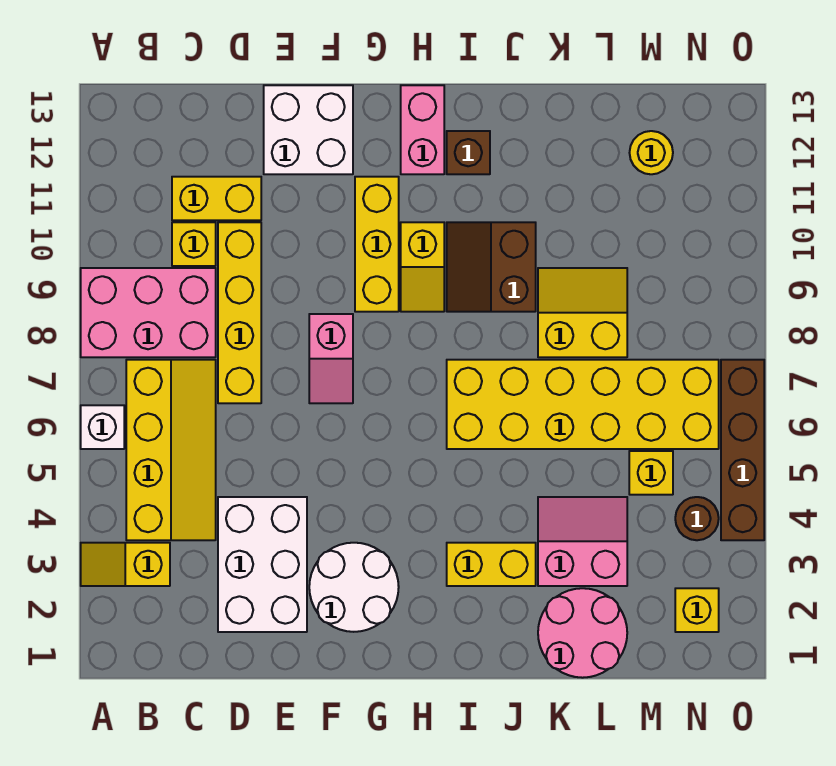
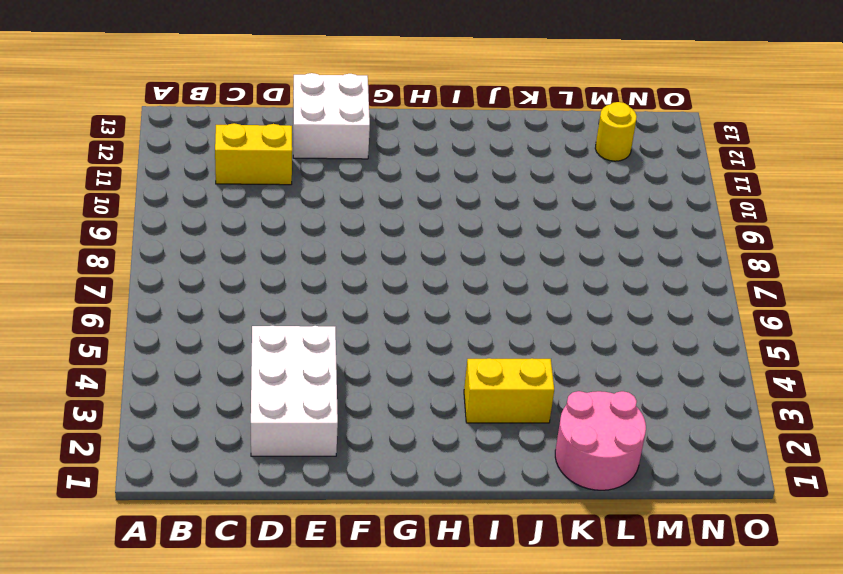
none -> yellow 1x2 slope [81,543,170,586]
none -> white 1x1 brick [81,405,124,449]
none -> pink 2x3 brick [81,268,216,357]

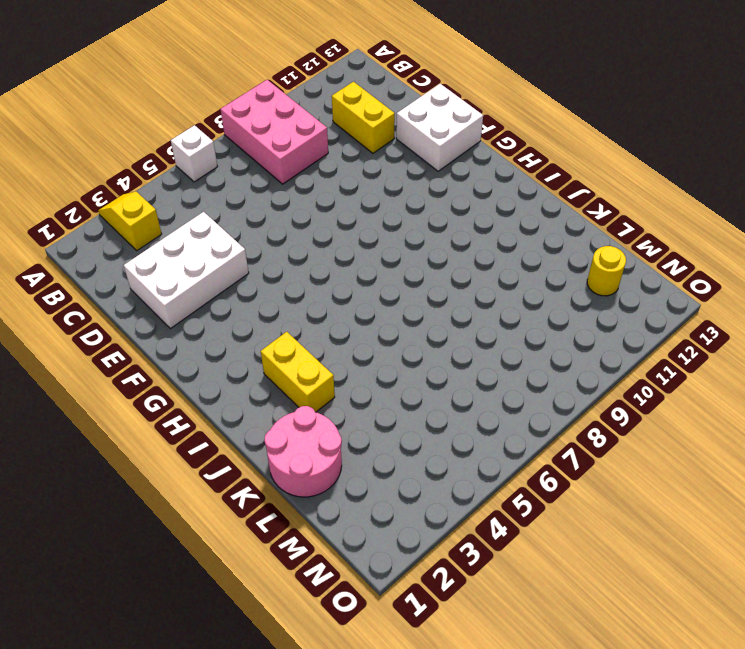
none -> yellow 2x4 slope [126,360,216,540]
none -> yellow 1x1 brick [172,222,216,266]
none -> yellow 1x4 brick [218,222,261,403]

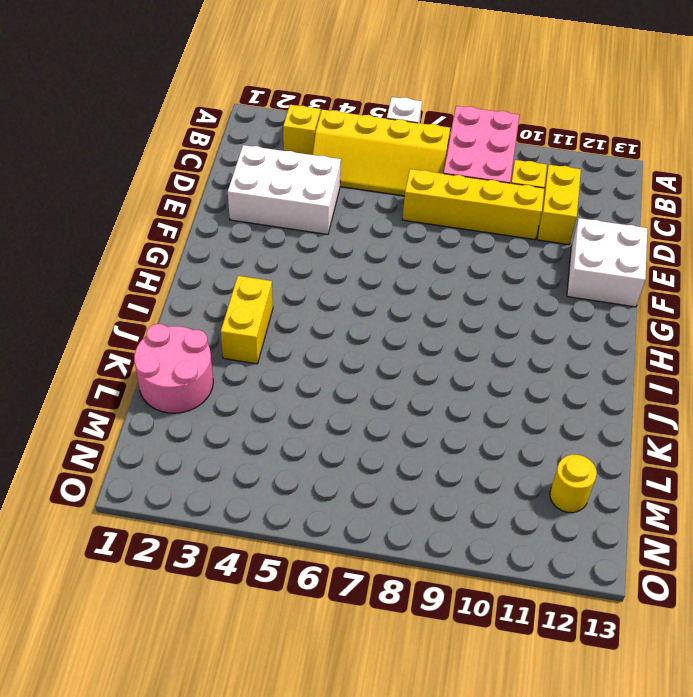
none -> white 2x2 round brick [309,543,399,632]
none -> pink 1x2 slope [309,314,353,403]
none -> yellow 1x3 brick [355,177,399,312]

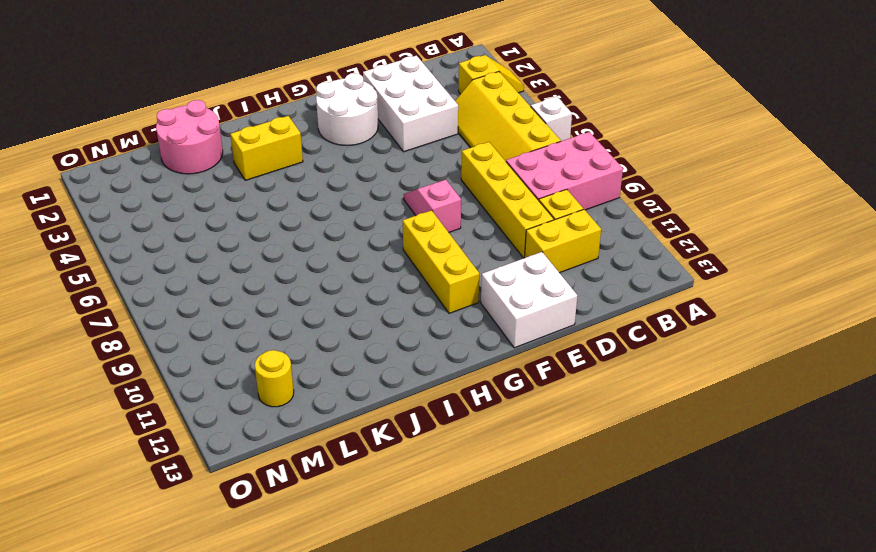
none -> yellow 1x2 slope [401,222,444,312]
none -> pink 1x2 brick [401,85,444,174]
none -> yellow 2x6 brick [447,360,719,449]

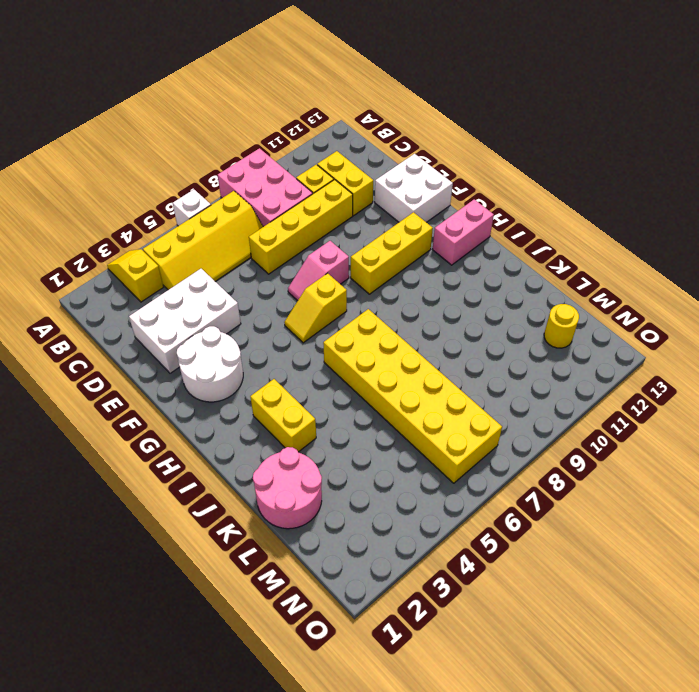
yellow 1x2 slope [284,273,347,343] -> yellow 1x2 slope moved to [401,222,444,312]
none -> brown 2x2 slope [447,222,536,312]
none -> brown 1x1 brick [447,131,490,174]
none -> pink 2x2 slope [538,497,627,586]

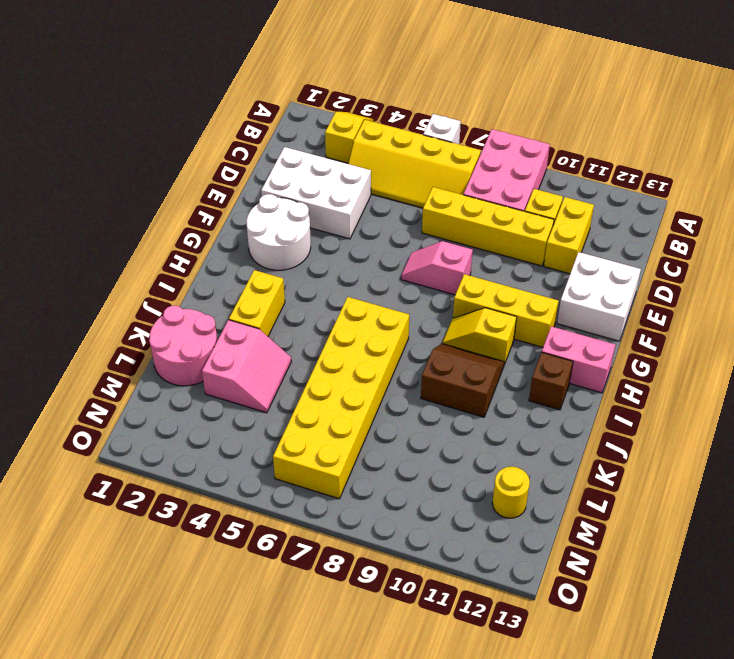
none -> yellow 2x2 slope [538,268,627,357]
none -> yellow 1x1 brick [629,451,673,495]
none -> yellow 1x1 brick [675,588,719,632]

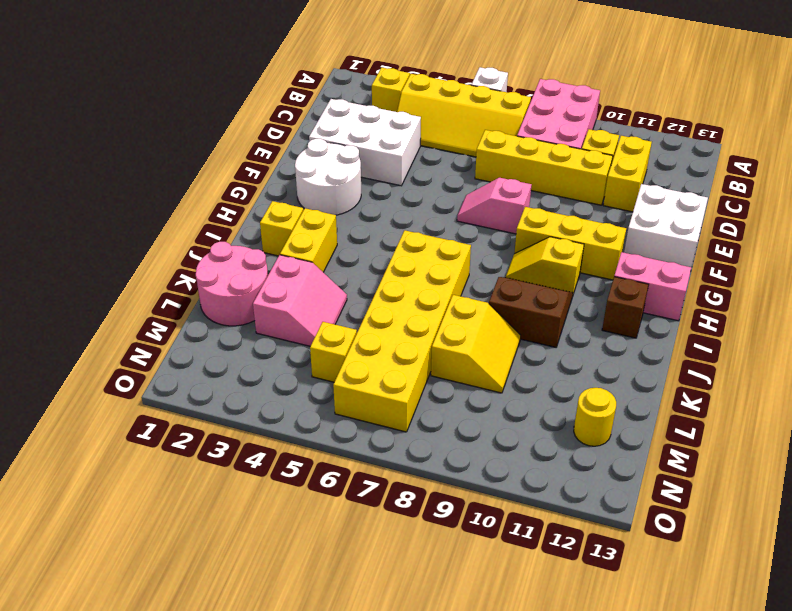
yellow 1x1 brick [260,201,303,256] -> yellow 1x1 brick moved to [675,588,719,632]
none -> brown 1x1 round brick [675,497,719,540]
none -> brown 1x4 brick [721,360,764,540]

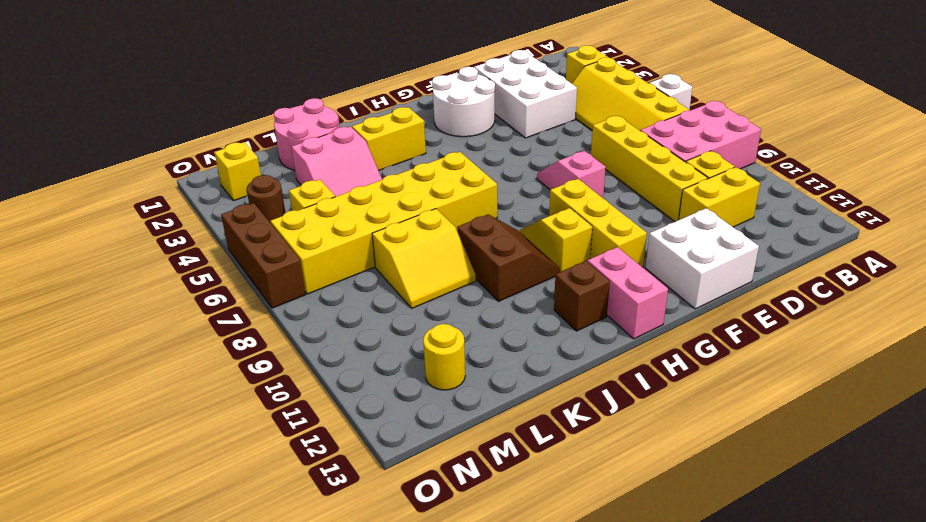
brown 1x3 brick [221,203,306,308] -> brown 1x4 brick [721,360,764,540]

